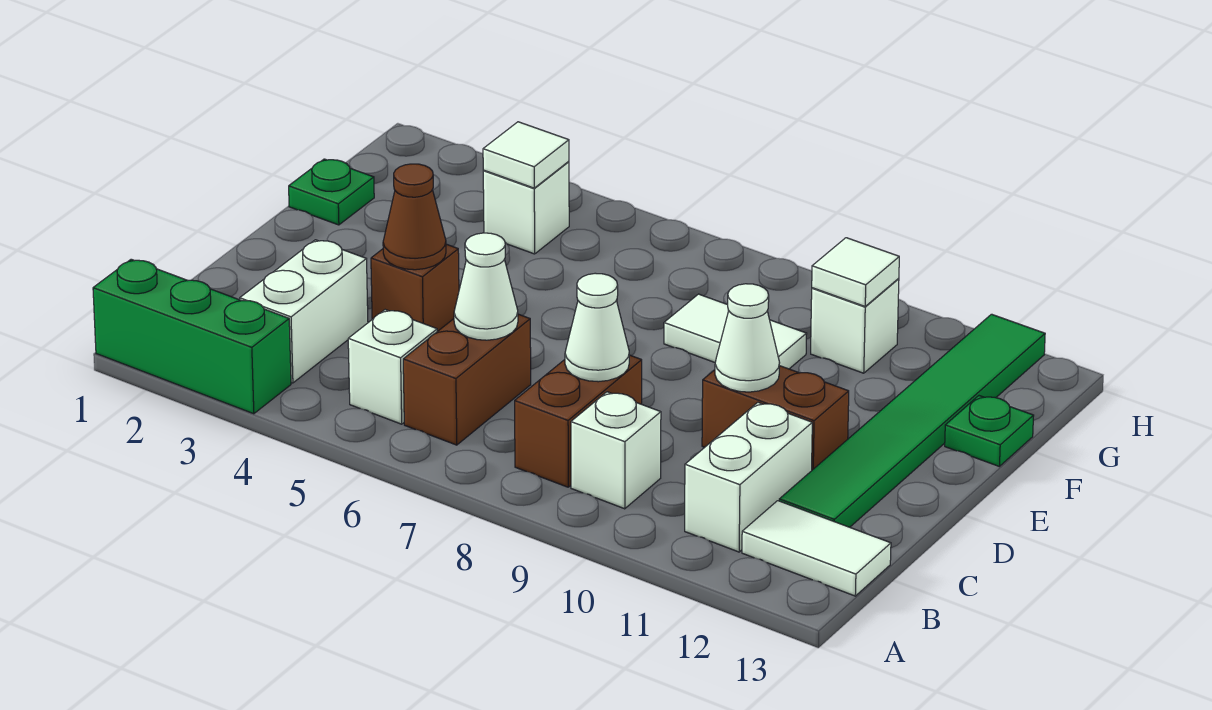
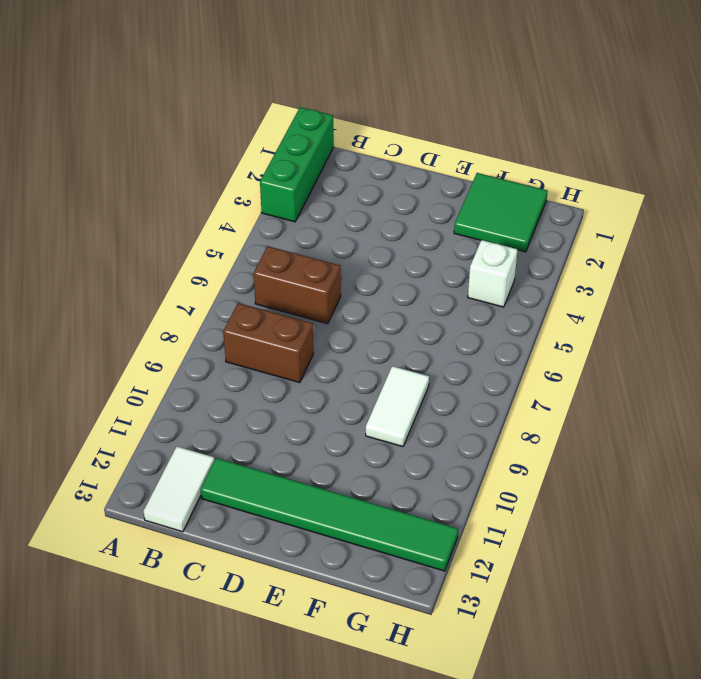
green 2x2 tile [454,173,548,252] -> green 1x1 plate [289,159,374,225]
none -> white 1x2 brick [240,240,368,383]
none -> white 1x1 brick [348,310,437,424]
none -> white 1x1 brick [571,392,661,509]

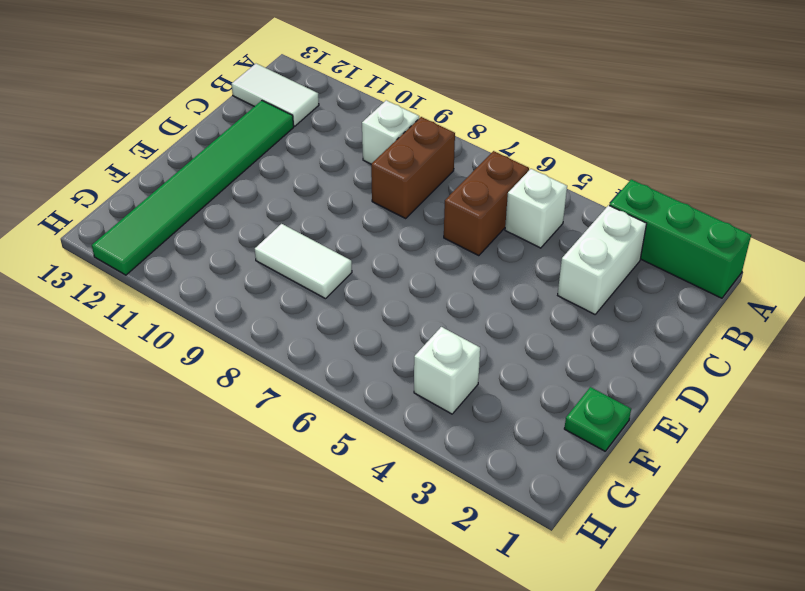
none -> white 1x2 brick [685,402,812,552]
none -> brown 1x1 brick [371,244,459,332]
none -> brown 1x2 brick [702,366,849,470]

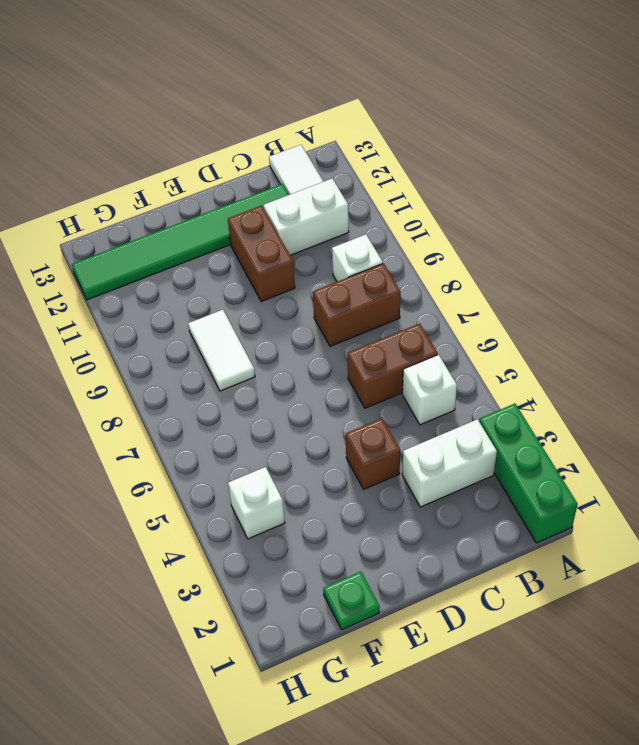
none -> green 1x1 plate [945,396,1034,466]
none -> white 1x1 brick [811,279,899,373]
none -> white 1x1 cone [454,233,518,340]

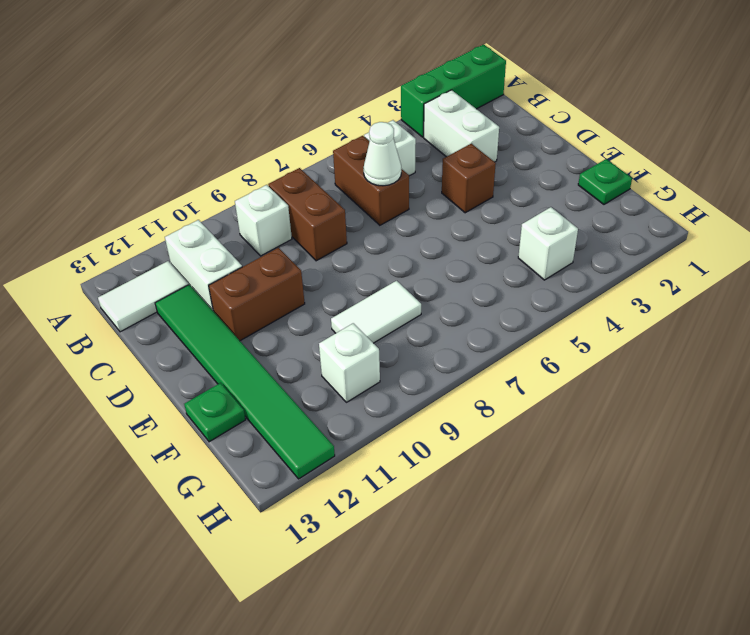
none -> white 1x1 cone [565,273,629,382]
none -> brown 1x1 cone [383,164,446,270]
none -> white 1x1 cone [715,284,779,392]

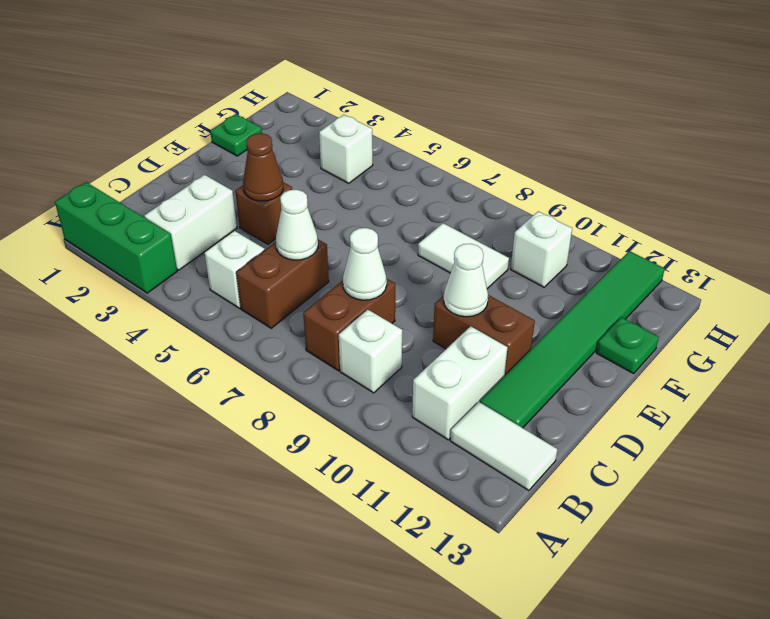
none -> white 1x1 tile [483,122,569,188]
none -> white 1x1 tile [812,238,899,306]

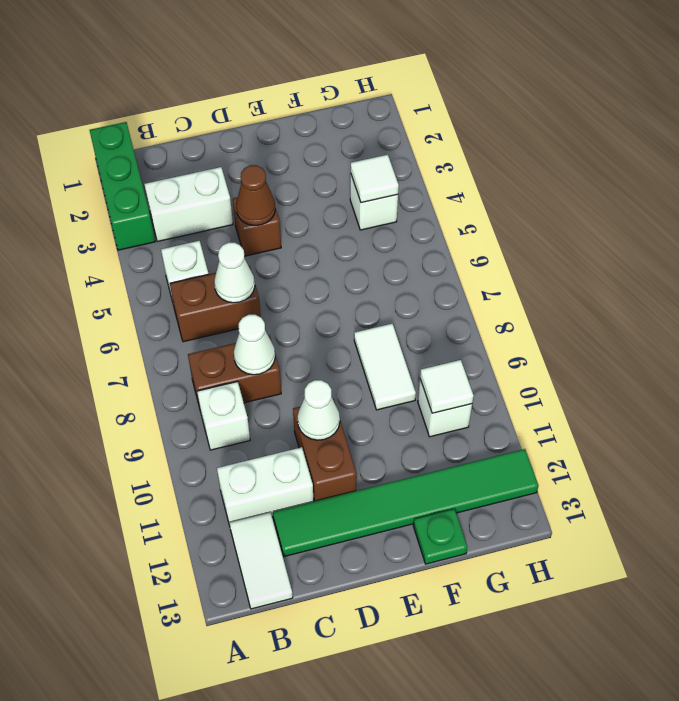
none -> green 1x1 plate [289,159,374,225]

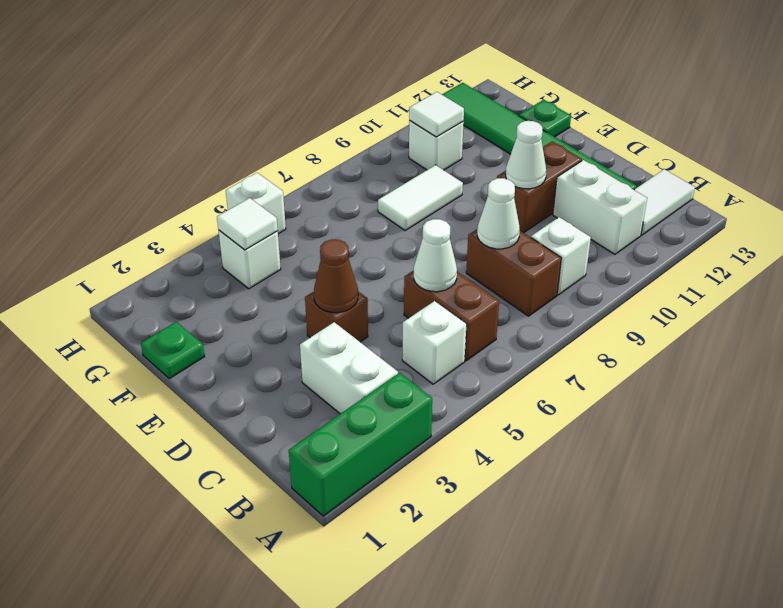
white 1x1 brick [226,173,286,234] -> none

